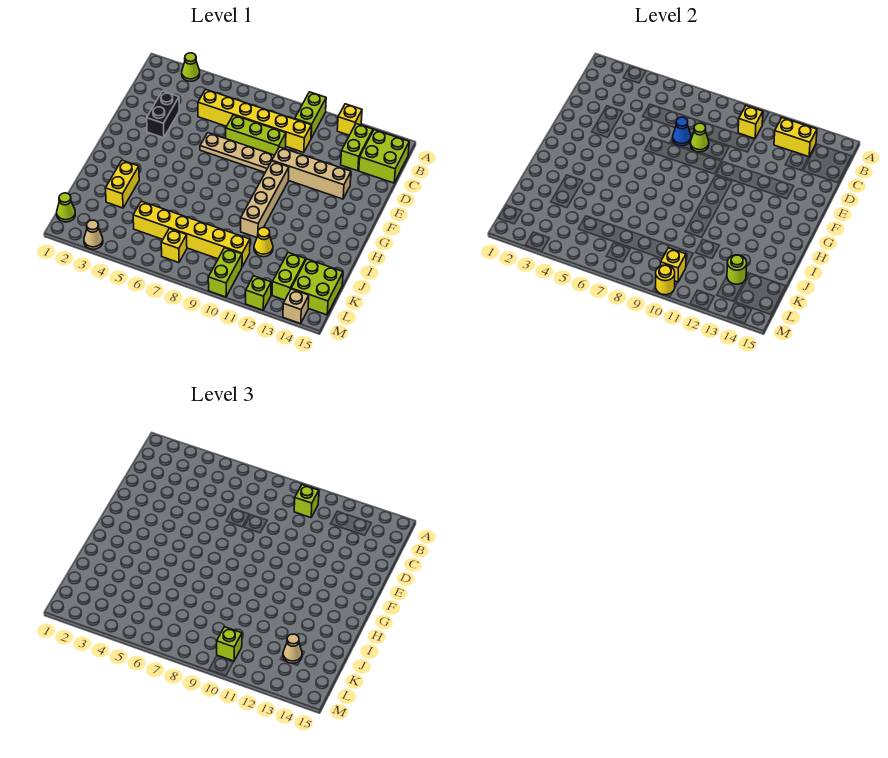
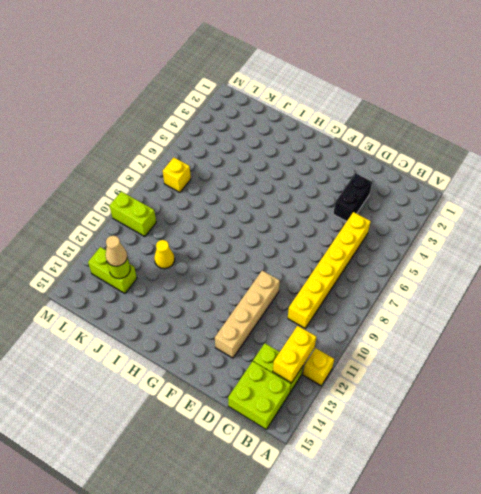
black 1x2 brick [333,173,372,221] -> black 1x2 brick turned to [147,91,179,138]
none -> lime 1x1 cone [182,53,200,81]
none -> lime 1x2 brick [295,92,326,138]
none -> lime 1x3 brick [226,115,286,155]
none -> tan 1x4 plate [200,133,275,172]

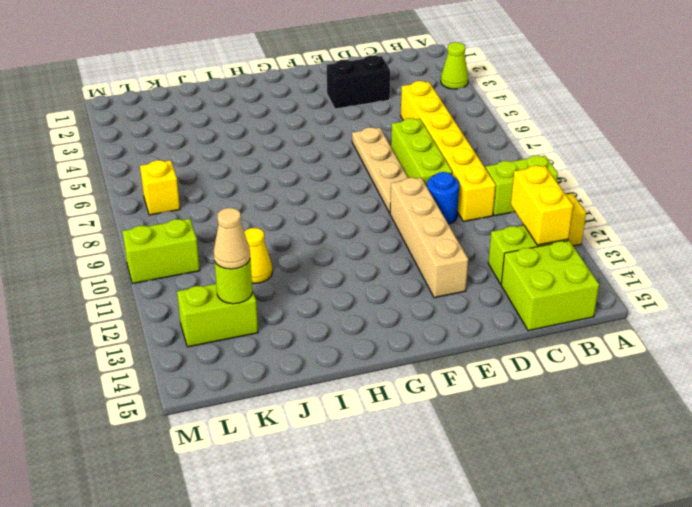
blue 1x1 round brick [427,172,459,224] -> none
none -> tan 1x4 brick [241,161,289,238]
none -> yellow 1x2 brick [105,160,139,208]
none -> yellow 1x6 brick [133,201,250,267]
none -> lime 2x2 brick [291,259,343,315]

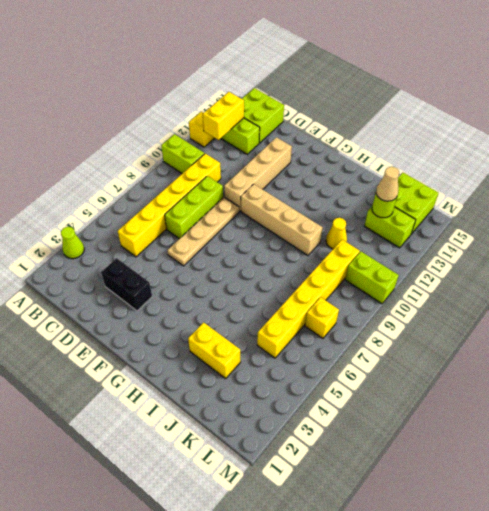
none -> lime 1x1 cone [57,193,75,222]
none -> tan 1x1 cone [84,220,103,249]
none -> lime 1x1 brick [246,276,271,310]
none -> tan 1x1 brick [283,289,309,324]

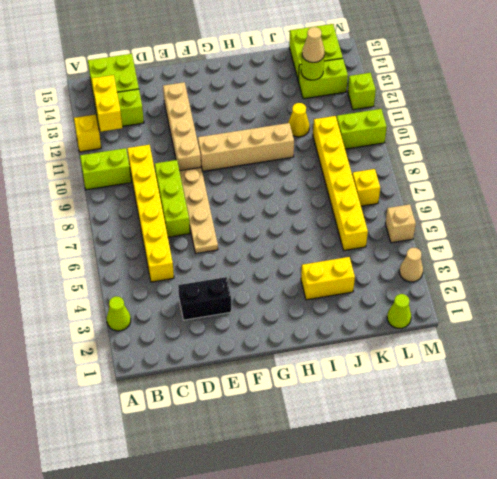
tan 1x1 brick [385,204,416,243] -> tan 1x1 brick moved to [283,289,309,324]
none -> yellow 1x1 brick [738,106,763,139]
none -> blue 1x1 cone [673,117,691,146]
none -> lime 1x1 cone [690,123,709,152]
none -> yellow 1x1 brick [661,248,686,282]

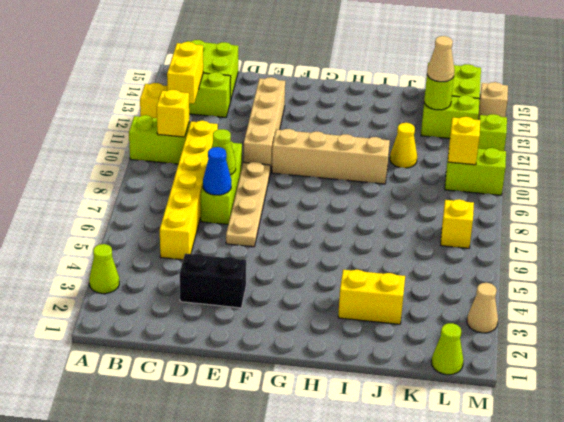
none -> yellow 1x6 brick [133,201,250,267]
none -> yellow 1x1 round brick [656,265,675,295]
none -> lime 1x1 brick [294,485,319,518]
none -> lime 1x1 brick [217,627,242,661]

